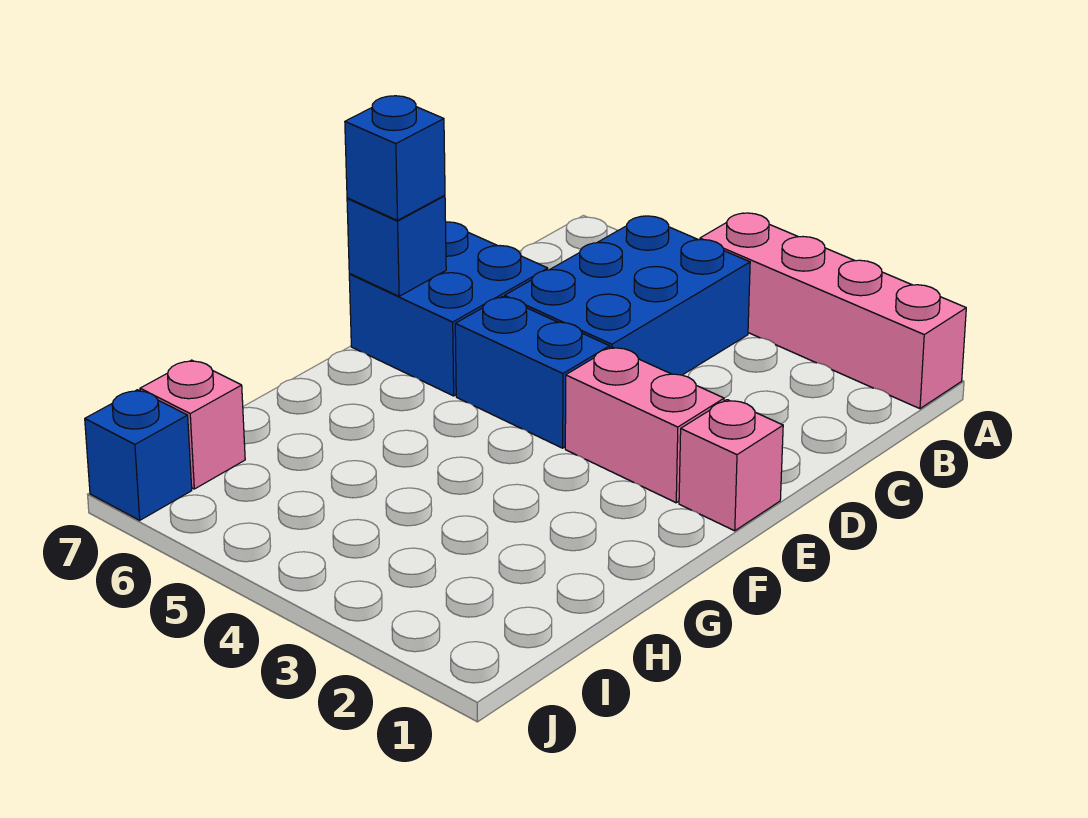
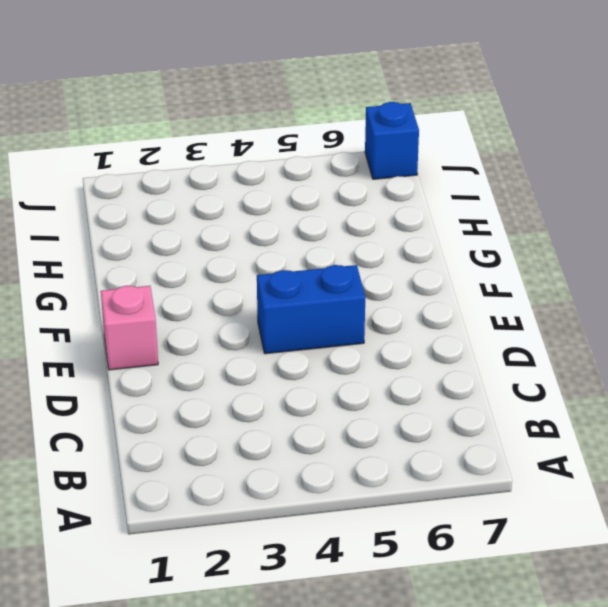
none -> pink 1x4 brick [700,213,966,409]
none -> blue 2x3 brick [505,216,750,375]

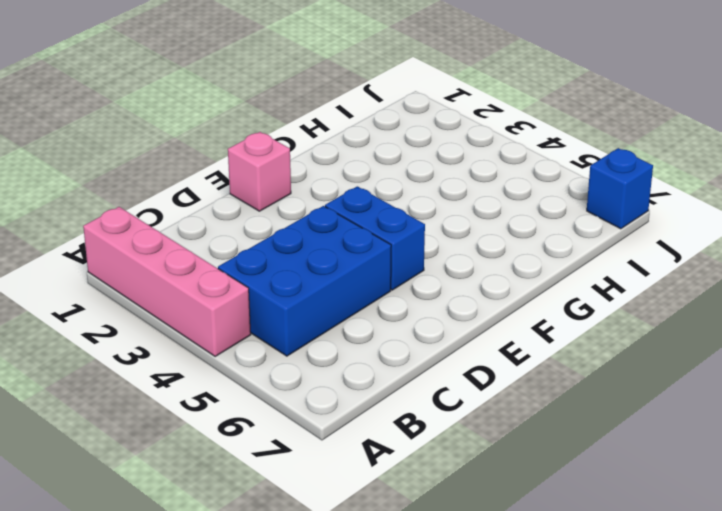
none -> blue 2x2 brick [349,222,548,396]
none -> pink 1x2 brick [565,347,724,503]

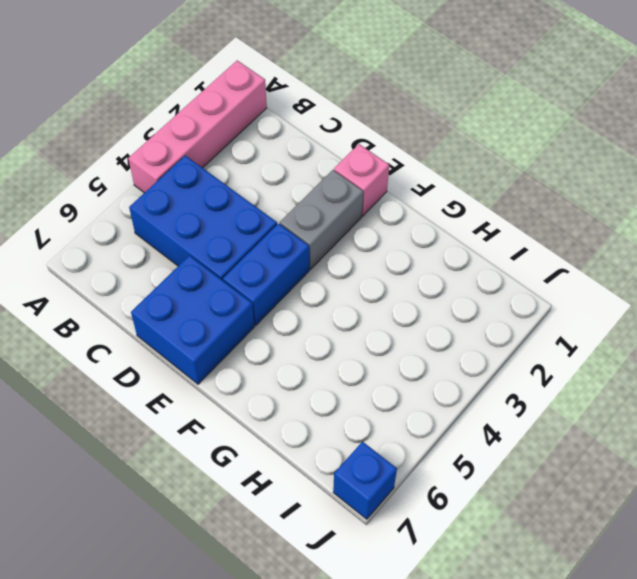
grey 1x2 brick [280,170,363,269] -> pink 1x2 brick [565,347,724,503]
none -> pink 1x1 brick [140,360,245,489]
none -> blue 1x1 brick [347,195,446,296]

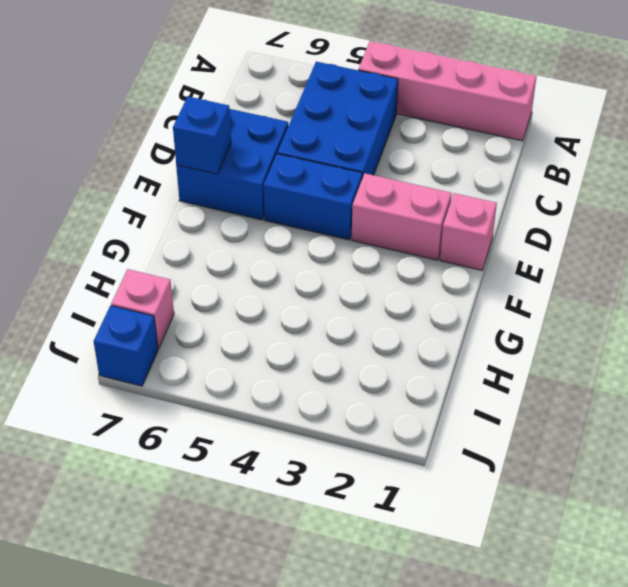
none -> blue 1x1 brick [345,96,445,220]

